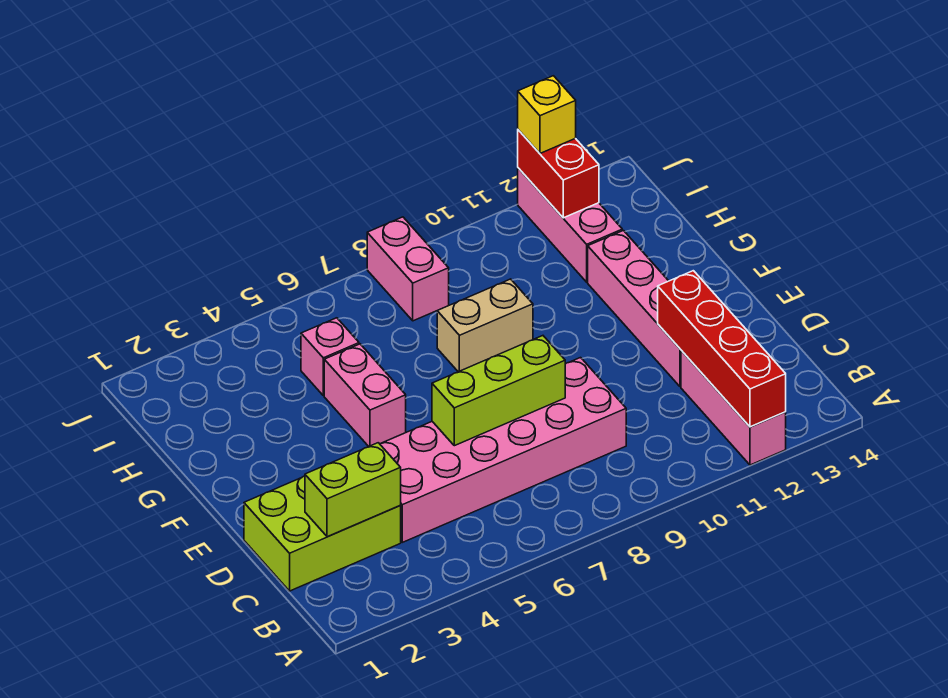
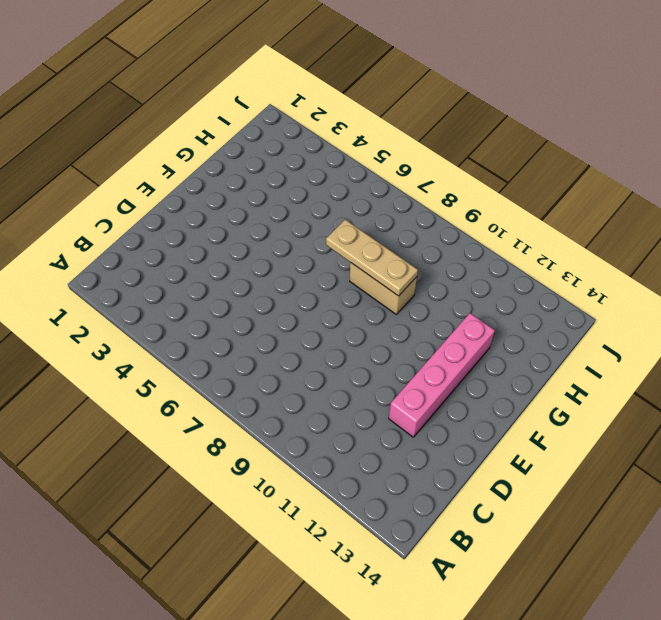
tan 1x3 plate [326,220,418,296] -> none
none -> pink 1x3 brick [681,351,786,465]
none -> lime 2x3 brick [244,476,401,591]
none -> pink 2x6 brick [380,358,626,542]

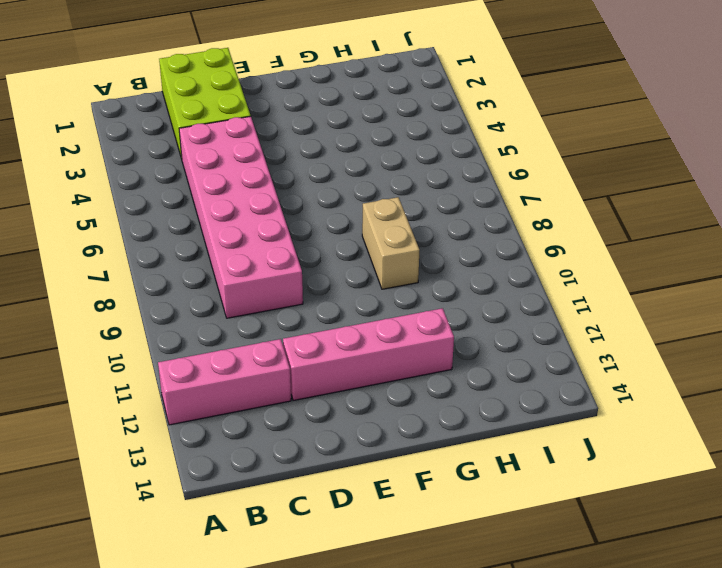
none -> pink 1x2 brick [324,344,406,446]
none -> pink 1x1 brick [301,318,359,396]
none -> pink 1x3 brick [518,168,622,282]

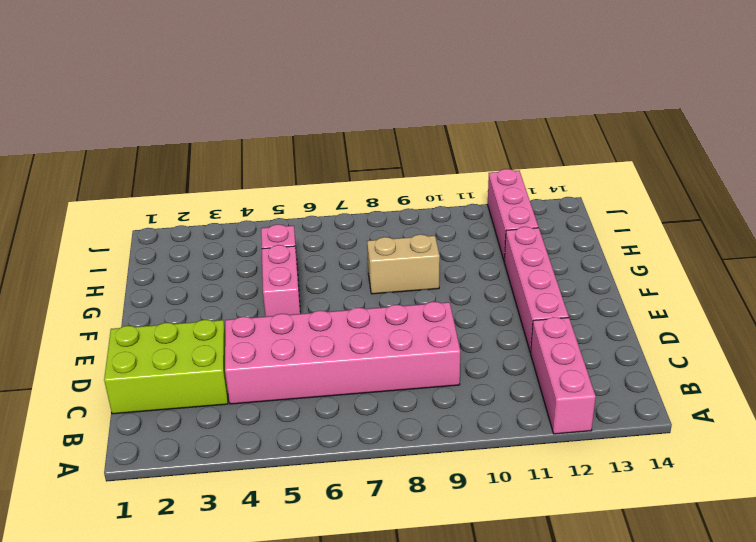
none -> pink 1x2 brick [367,217,449,321]
none -> red 1x4 brick [658,271,786,427]
none -> lime 1x2 brick [305,443,401,537]

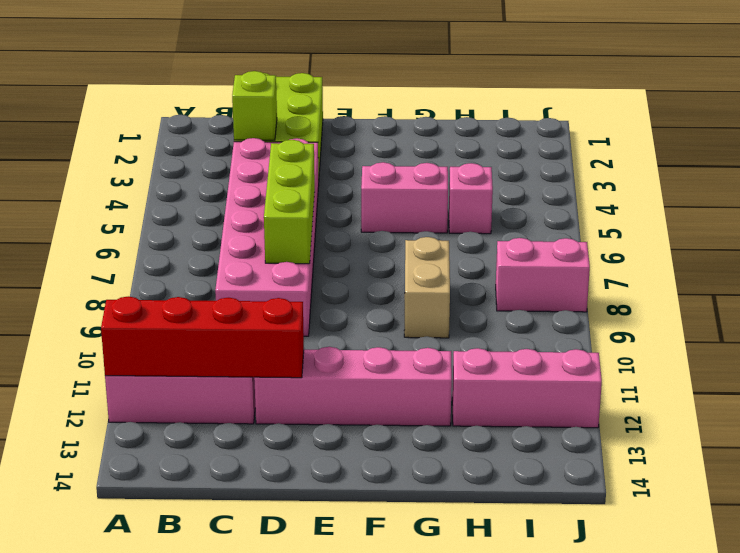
lime 1x1 brick [232,71,277,140] -> lime 1x2 brick [305,443,401,537]
none -> red 1x2 brick [518,130,599,218]
none -> yellow 1x1 brick [518,76,576,153]

